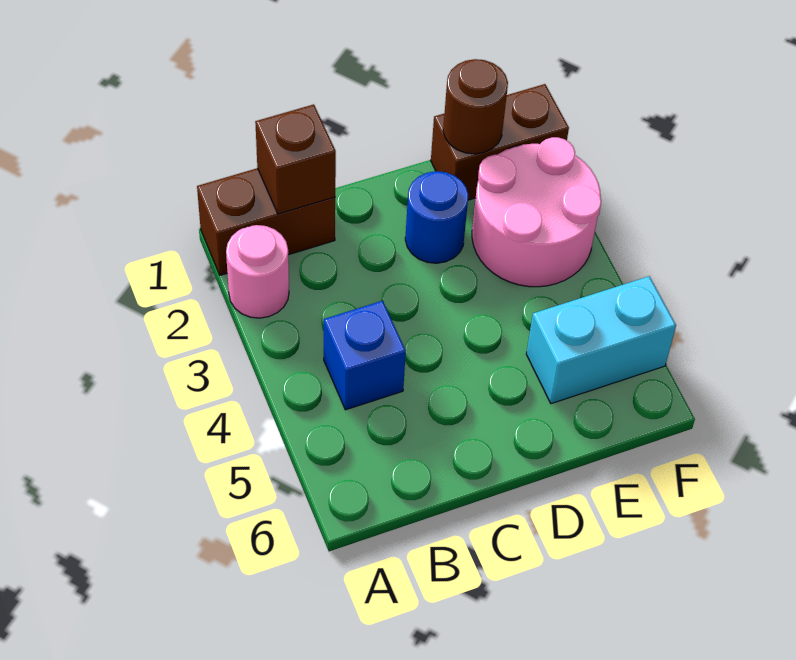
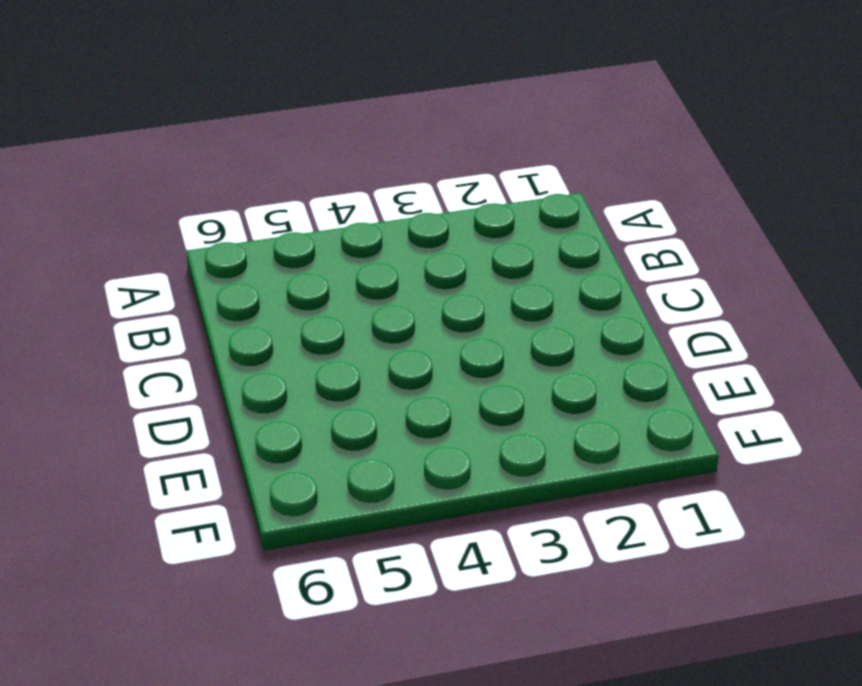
none -> brown 1x2 brick [197,168,335,275]
none -> pink 1x1 round brick [226,225,289,318]

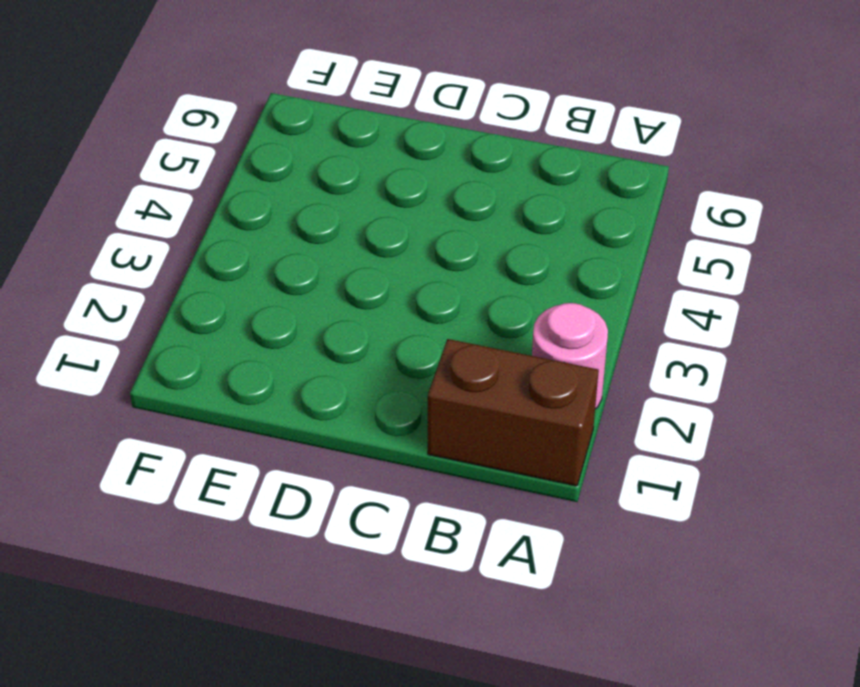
none -> blue 1x1 brick [324,301,406,410]
none -> blue 1x1 round brick [405,171,468,263]

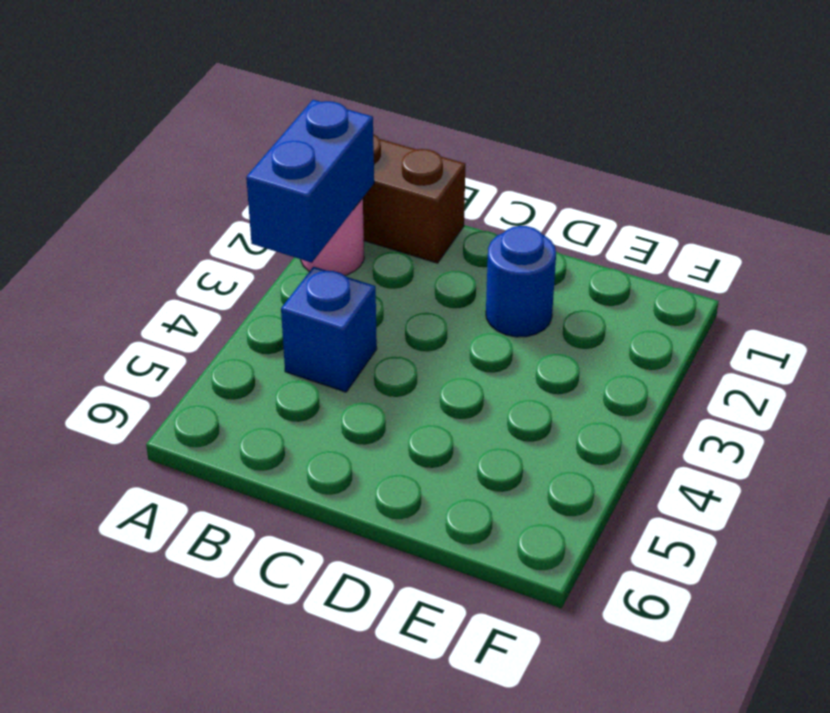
blue 1x2 brick [246,100,374,263] -> none
none -> brown 1x2 brick [431,84,569,200]
none -> pink 2x2 round brick [472,137,601,287]

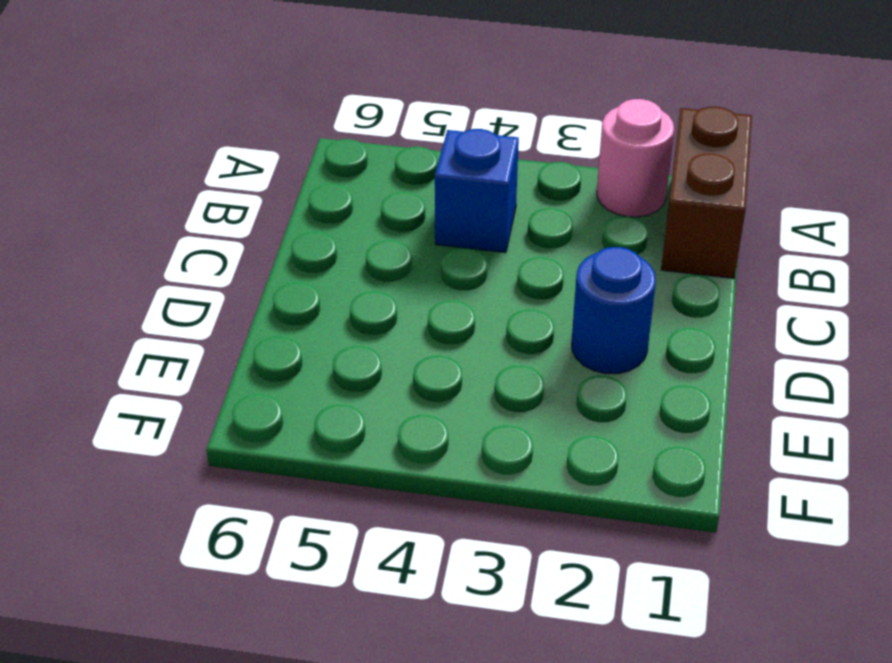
none -> brown 1x2 brick [431,84,569,200]
none -> pink 2x2 round brick [472,137,601,287]

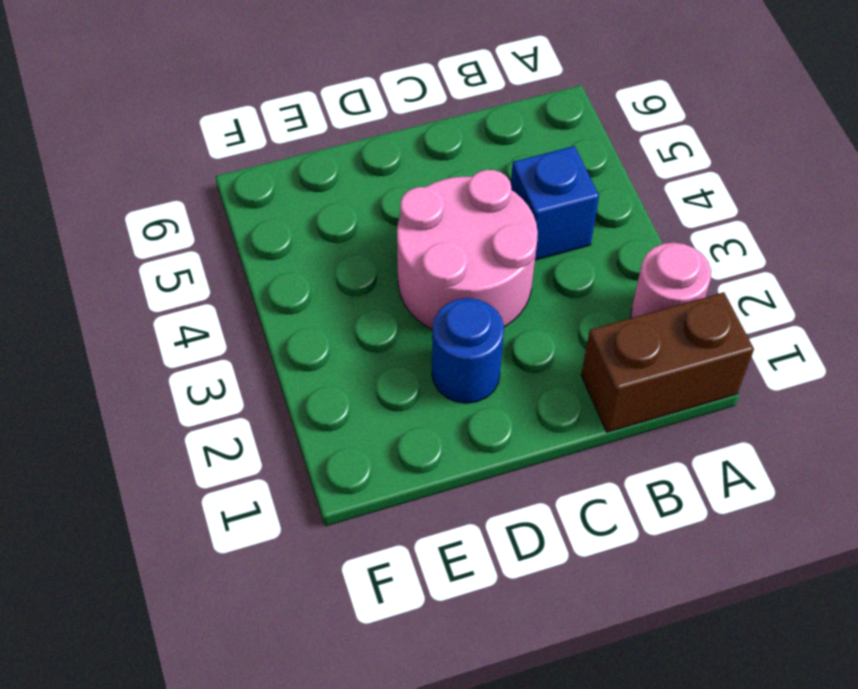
pink 2x2 round brick [397,170,538,330] -> pink 2x2 round brick moved to [472,137,601,287]
none -> brown 1x2 brick [431,84,569,200]
none -> cyan 1x2 brick [526,276,676,404]

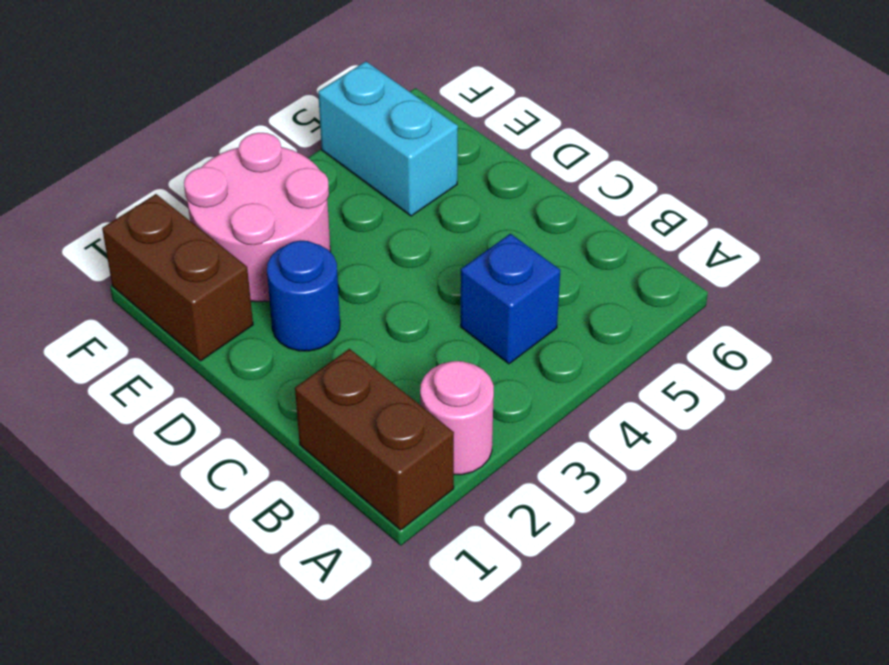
none -> brown 1x1 brick [255,104,336,214]
none -> brown 1x1 round brick [443,59,508,154]

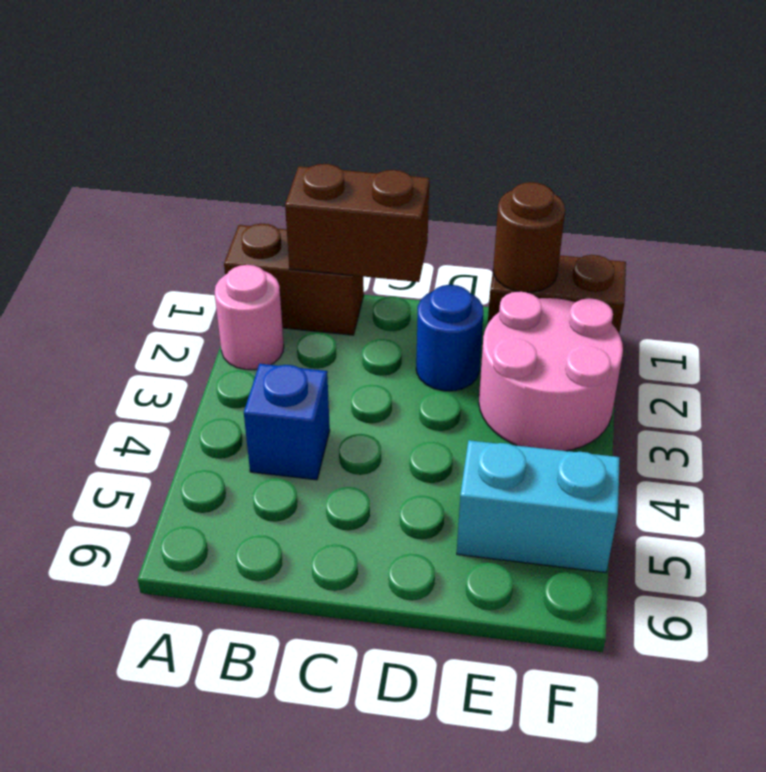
brown 1x2 brick [285,164,429,282] -> brown 1x1 brick [255,104,336,214]

